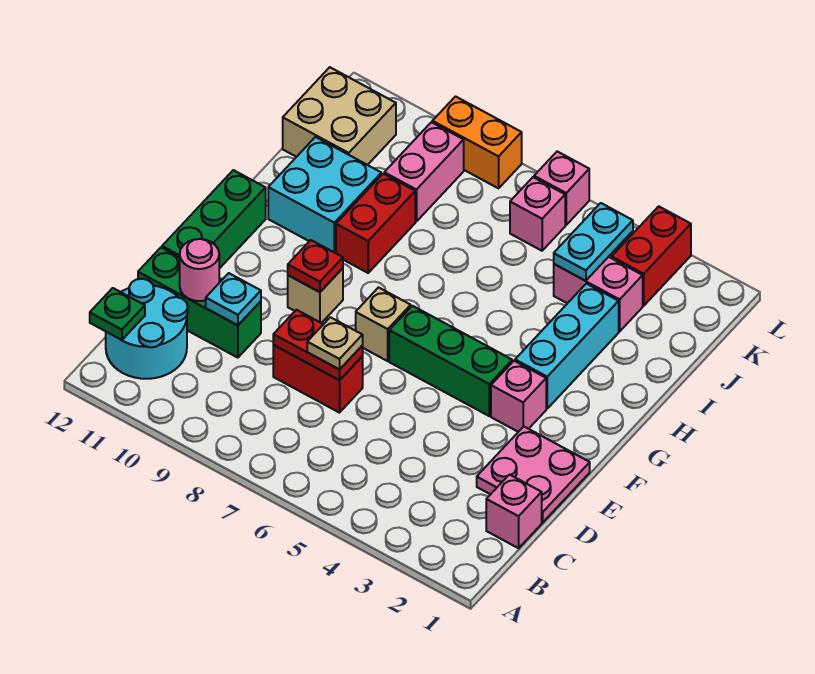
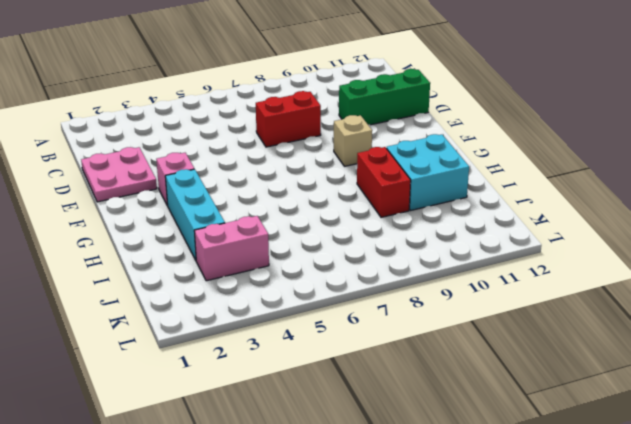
none -> cyan 2x2 round brick [106,279,188,379]
none -> pink 1x1 brick [486,475,542,548]
none -> green 1x3 brick [162,170,266,269]

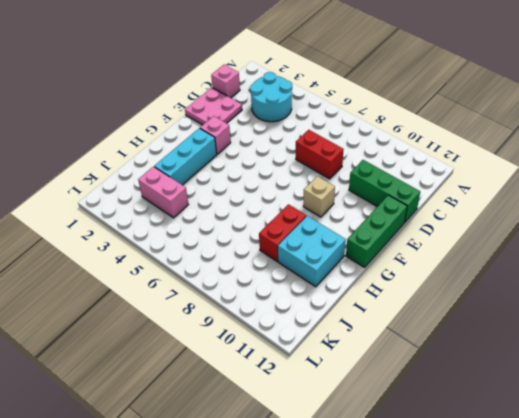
cyan 2x2 round brick [250,72,292,122] -> cyan 2x2 round brick moved to [106,279,188,379]
none -> green 1x3 brick [389,306,512,416]
none -> tan 1x1 brick [356,287,411,361]
none -> pink 1x2 brick [384,122,464,222]

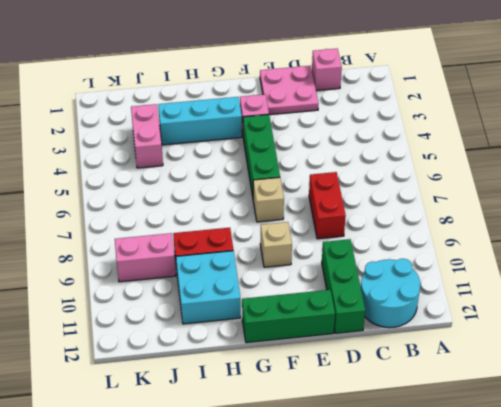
none -> tan 2x2 brick [283,67,396,165]
none -> red 1x2 brick [612,206,691,306]
none -> pink 1x1 brick [510,177,565,251]

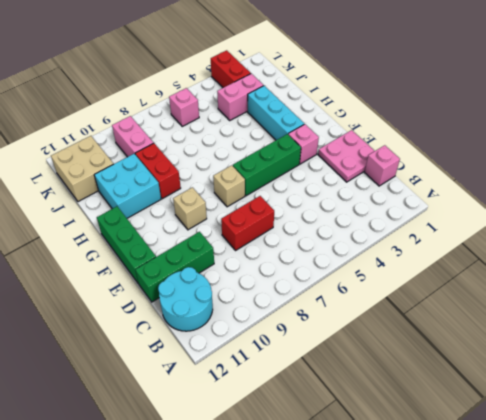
none -> pink 1x1 brick [534,151,589,225]
none -> orange 1x2 brick [432,97,522,188]
none -> green 1x1 plate [90,288,145,340]

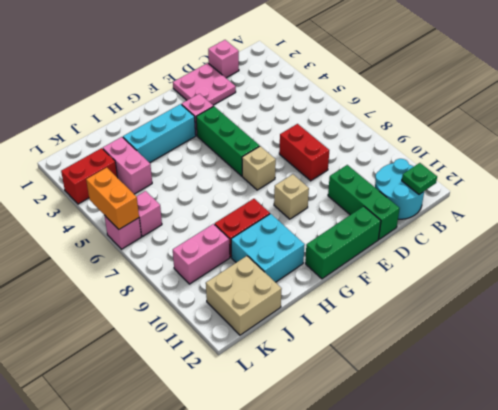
orange 1x2 brick [86,168,139,229] -> orange 1x2 brick moved to [432,97,522,188]
none -> red 1x2 plate [273,310,363,380]
none -> cyan 1x1 plate [206,273,261,325]
none -> pink 1x1 round brick [180,239,219,301]

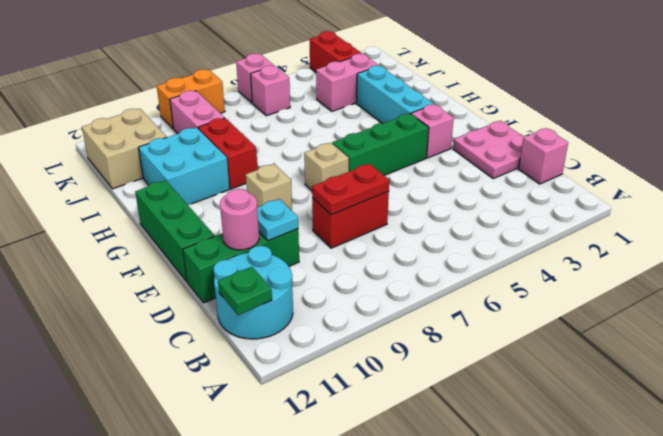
none -> red 1x1 plate [288,240,343,292]
none -> cyan 1x2 plate [554,203,633,281]
none -> tan 1x1 plate [307,317,363,370]

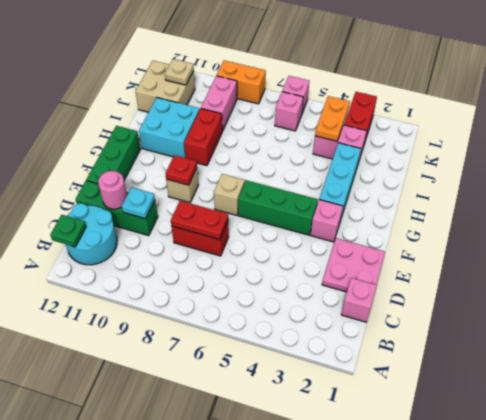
orange 1x2 plate [315,96,350,141] -> cyan 1x2 plate [554,203,633,281]
tan 1x1 plate [165,59,194,85] -> tan 1x1 plate moved to [307,317,363,370]

